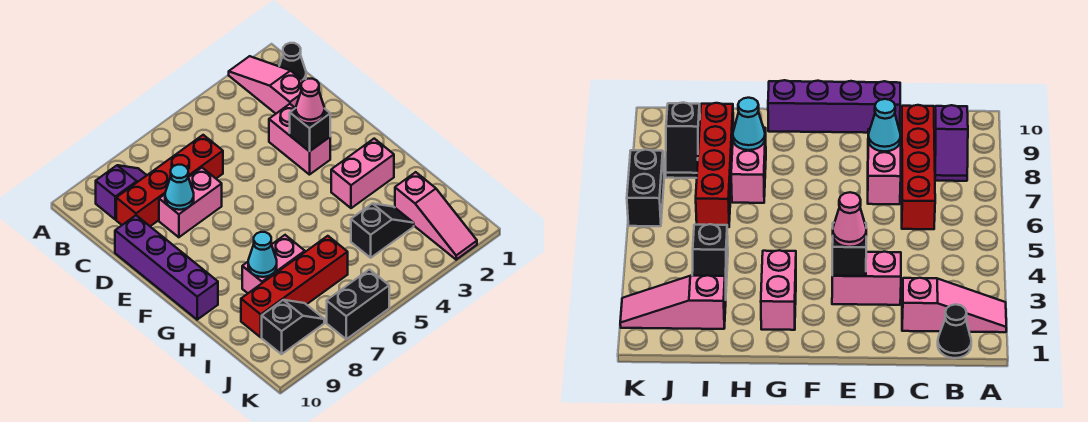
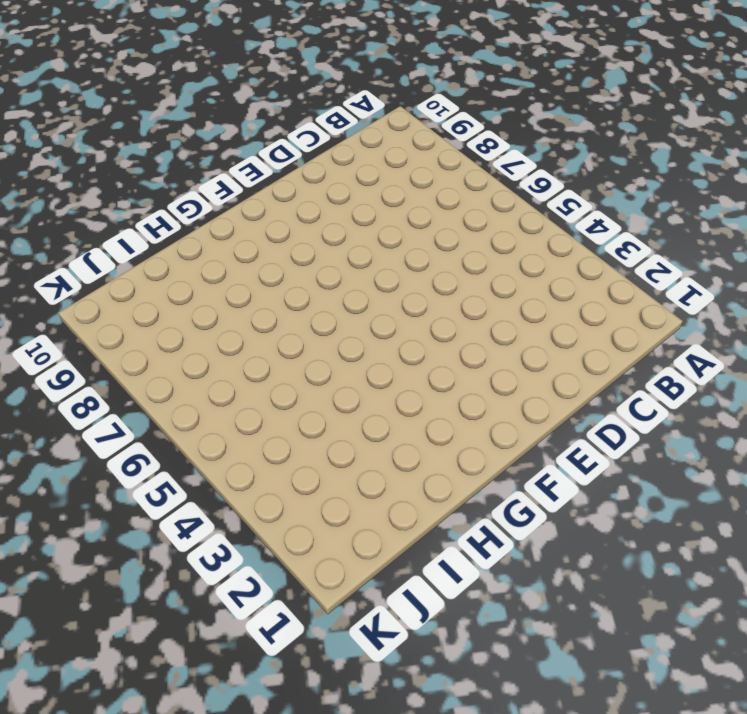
none -> pink 1x3 slope [229,56,303,114]
none -> black 1x1 cone [279,43,306,81]
none -> purple 1x2 slope [96,165,147,219]

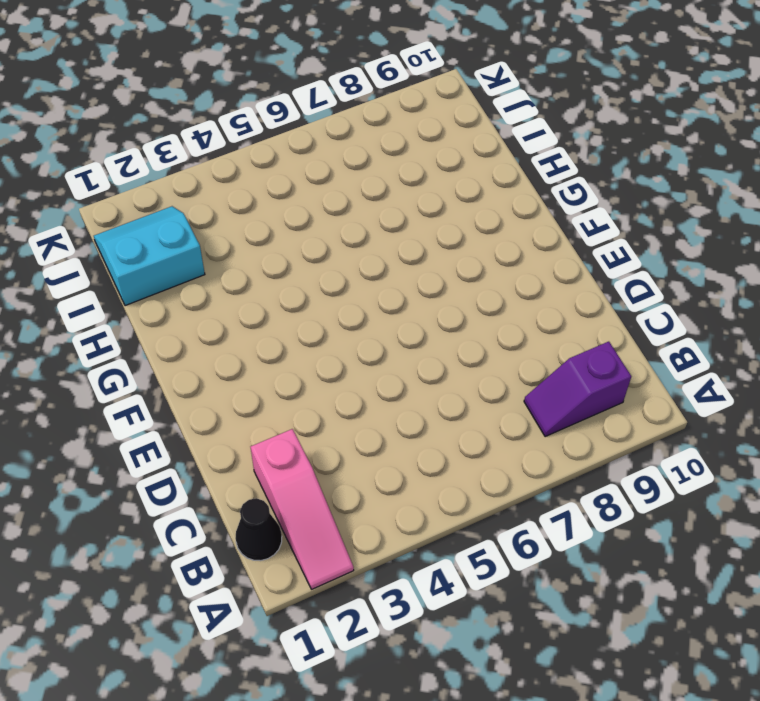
cyan 2x2 slope [94,206,205,306] -> pink 1x3 slope [395,172,477,260]
none -> red 1x4 brick [116,135,223,226]
none -> pink 1x2 brick [269,104,330,175]
none -> pink 1x2 brick [159,168,222,237]

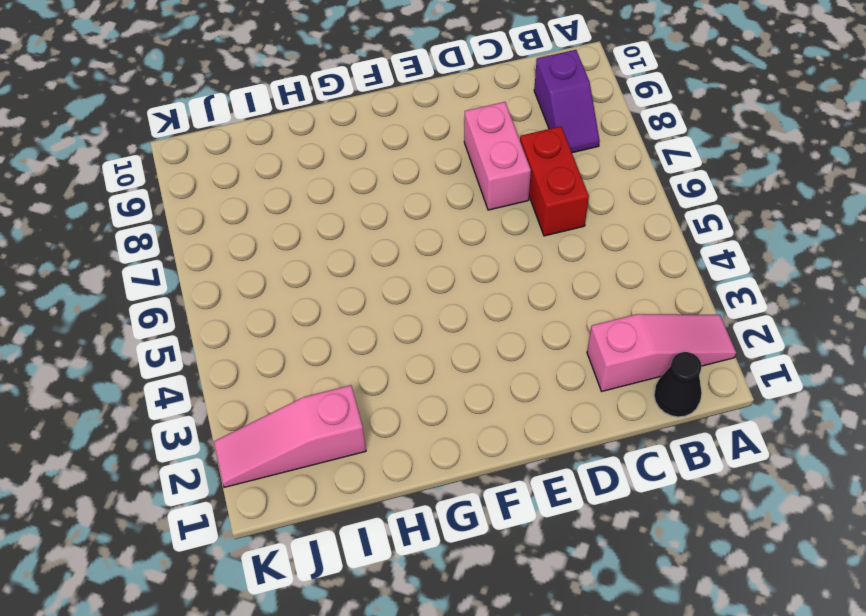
red 1x2 brick [520,126,589,236] -> red 1x4 brick [116,135,223,226]
none -> pink 1x2 brick [269,104,330,175]
none -> purple 1x4 brick [115,215,218,320]
none -> pink 1x2 brick [331,139,394,208]

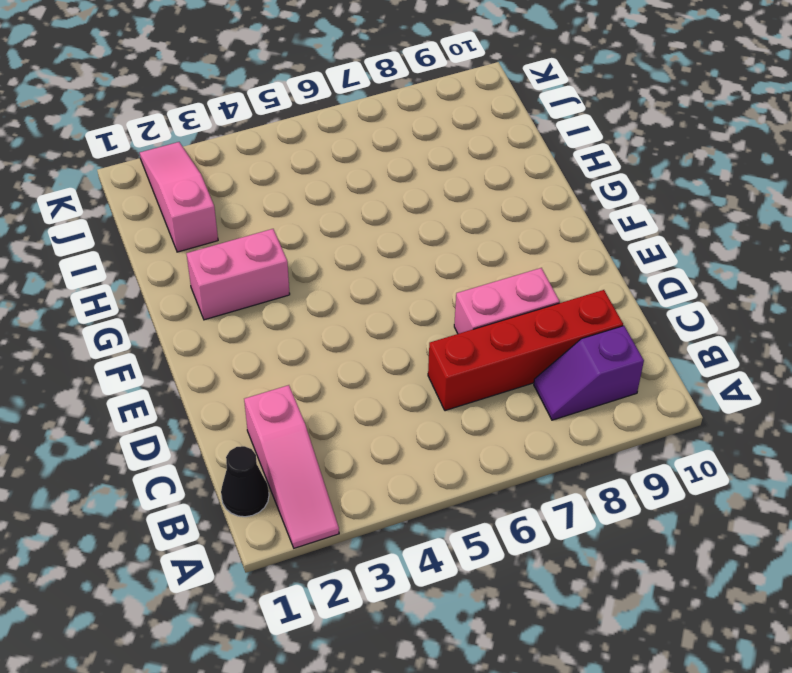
none -> pink 1x2 brick [269,104,330,175]
none -> purple 1x4 brick [115,215,218,320]
none -> pink 1x2 brick [242,235,305,293]

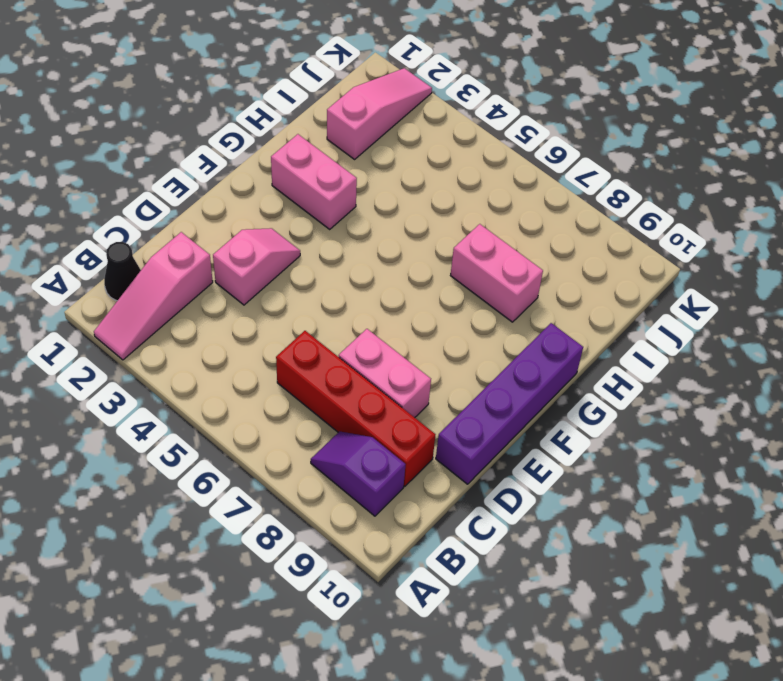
pink 1x2 slope [213,228,300,305] -> pink 1x2 brick [269,104,330,175]
none -> black 1x2 slope [351,204,414,258]
none -> red 1x4 brick [241,236,348,337]
none -> black 1x2 slope [262,300,324,354]

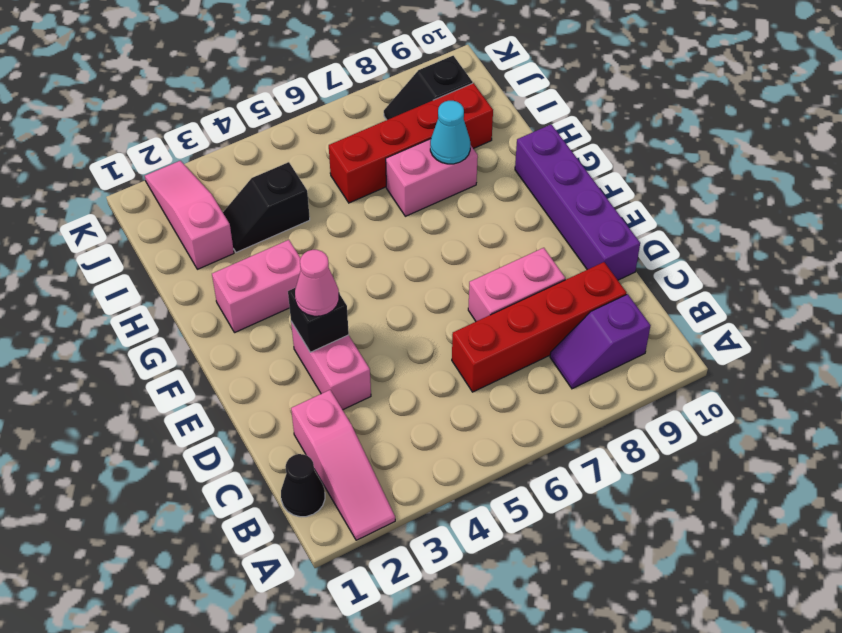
none -> black 1x2 brick [327,269,389,339]
none -> cyan 1x1 cone [165,165,194,210]

